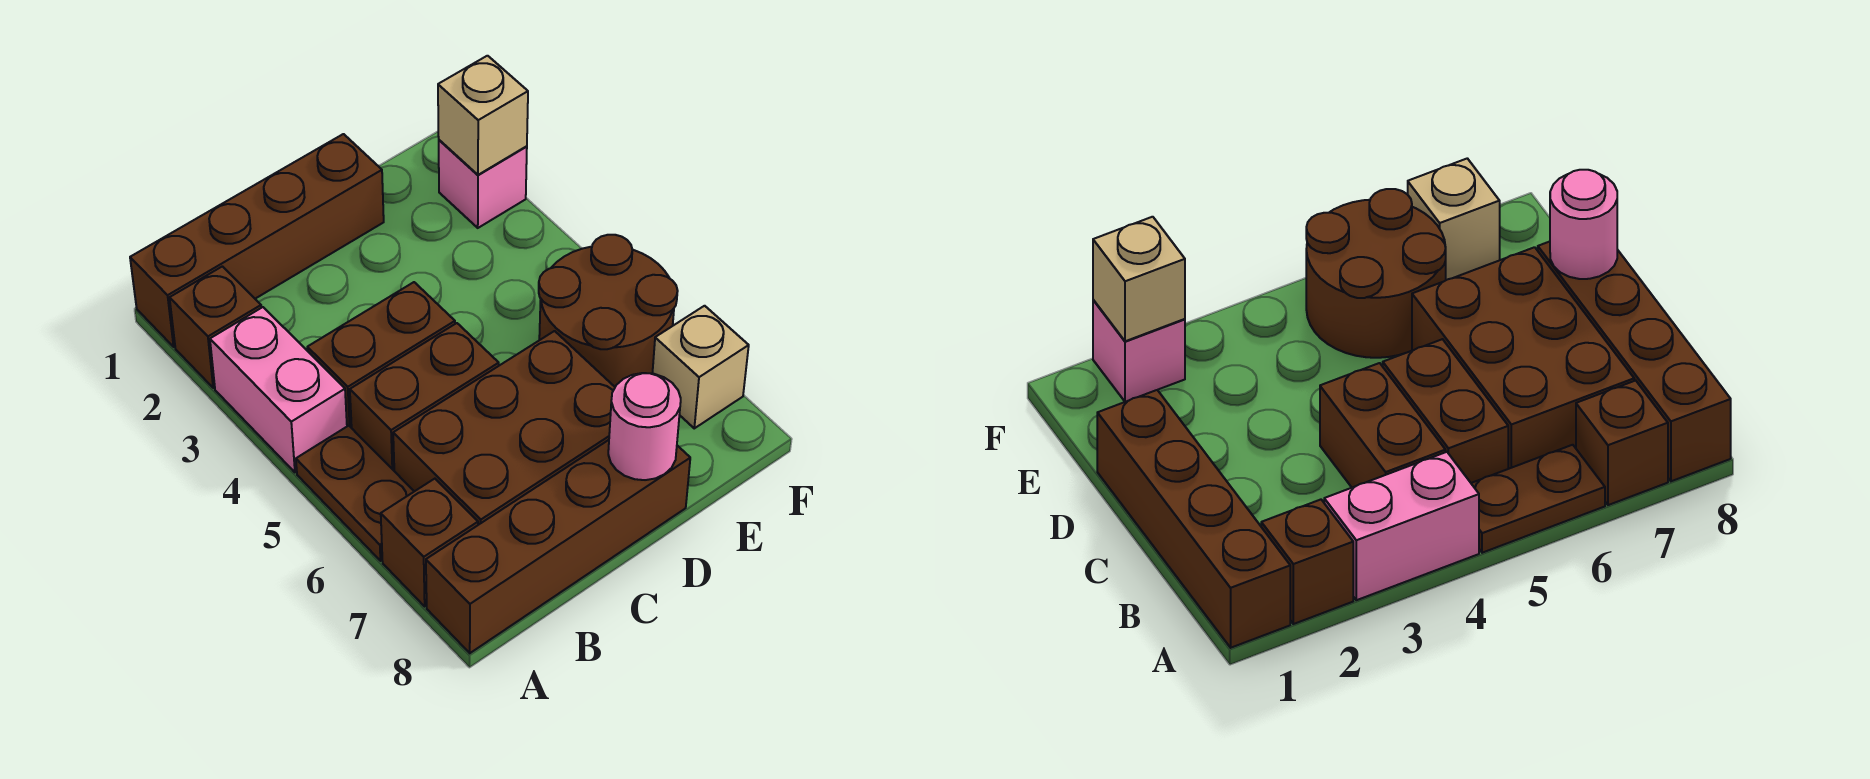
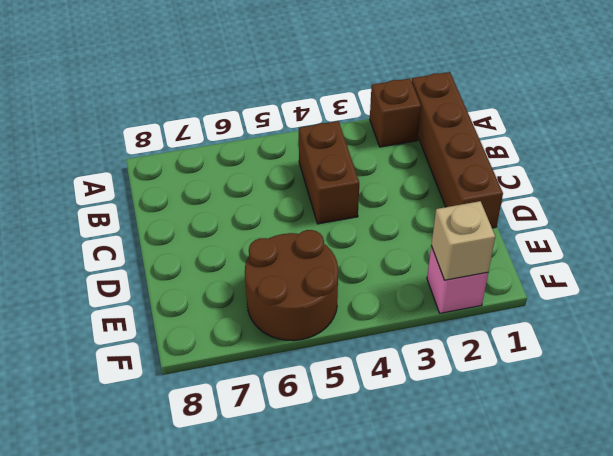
none -> pink 1x2 brick [210,307,347,472]
none -> brown 1x2 plate [296,426,414,561]
none -> brown 1x1 brick [381,479,478,606]

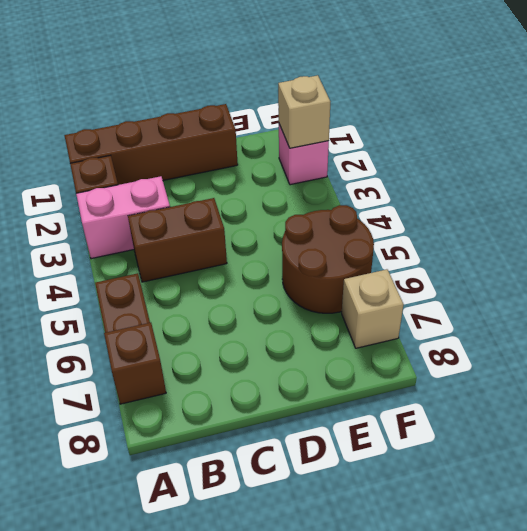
pink 1x2 brick [76,176,170,259] -> pink 1x2 brick turned to [210,307,347,472]
none -> brown 1x4 brick [426,440,690,653]
none -> brown 1x2 brick [350,323,499,470]
none -> brown 2x3 brick [393,331,615,525]

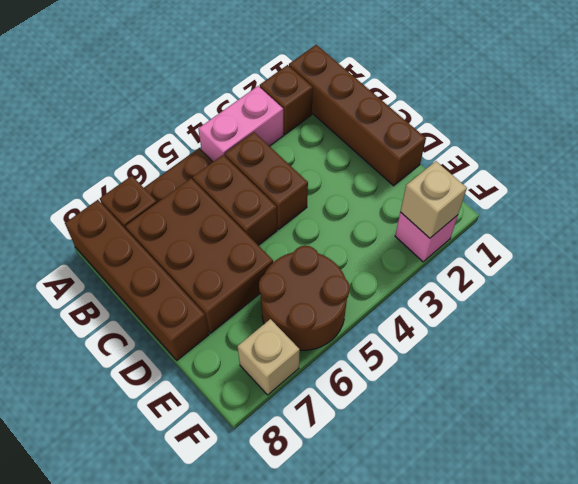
none -> pink 1x1 round brick [608,373,681,480]

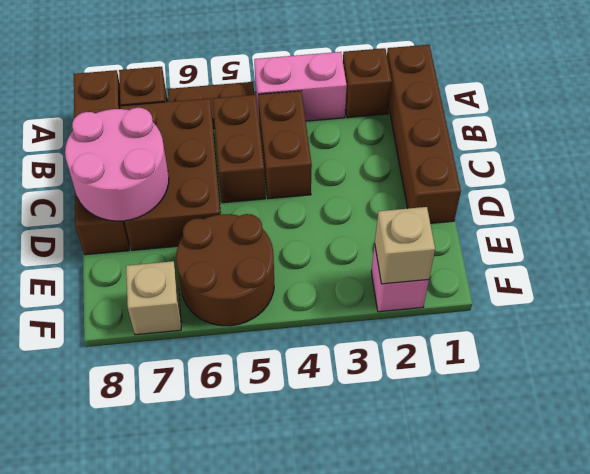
pink 2x2 round brick [65,108,169,221] -> pink 1x1 round brick [608,373,681,480]

